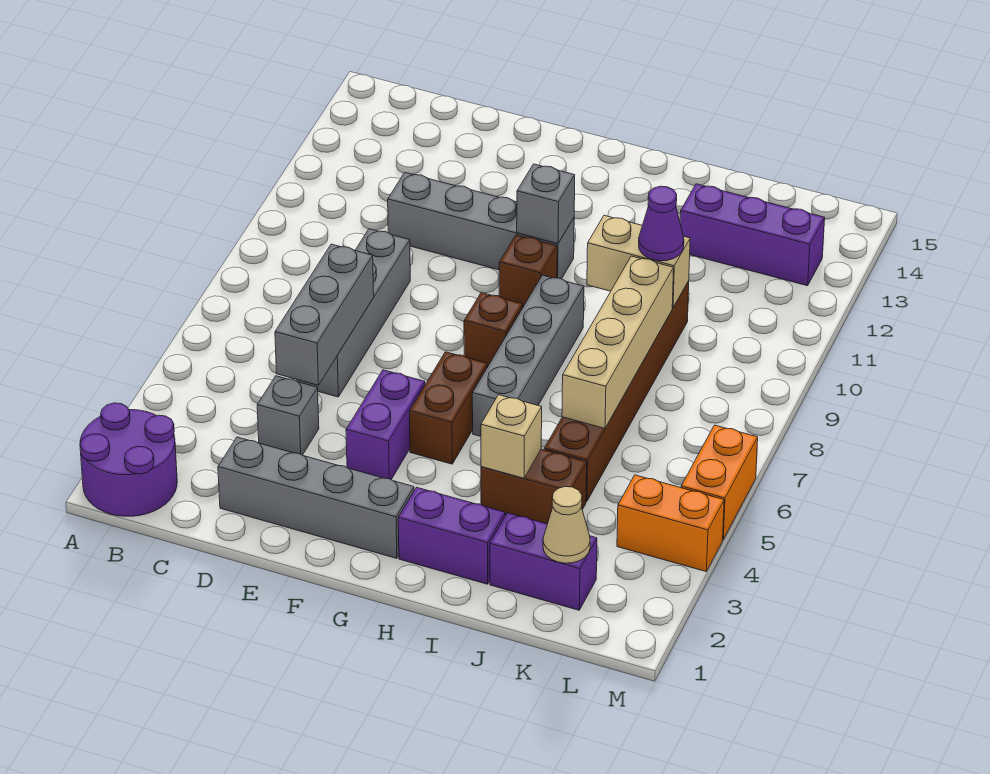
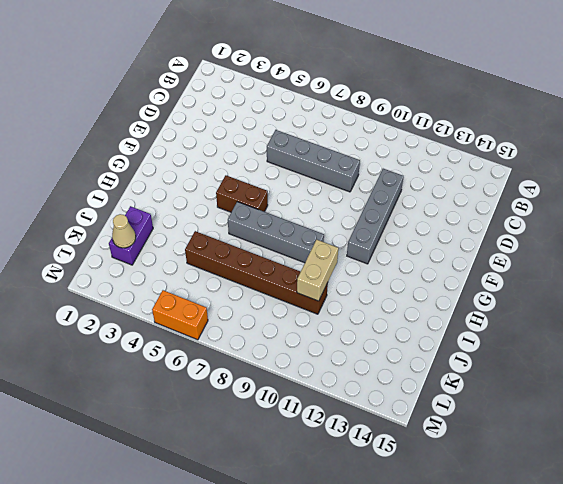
none -> purple 2x2 round brick [80,403,177,516]
none -> grey 1x4 brick [218,437,414,558]
none -> grey 1x1 brick [257,376,319,455]

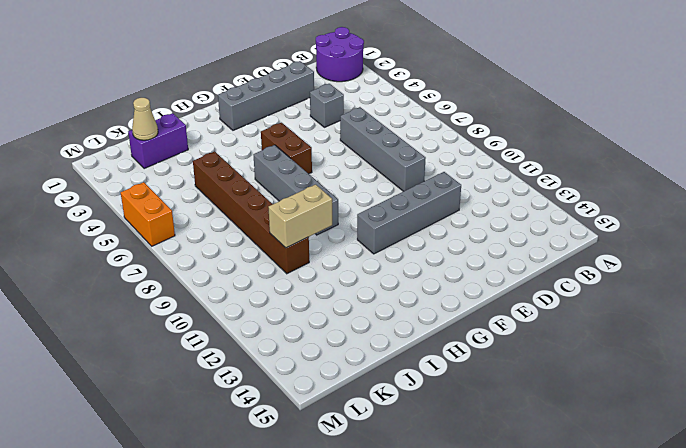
none -> purple 1x2 brick [346,370,425,479]
none -> brown 1x1 brick [464,293,523,367]
none -> brown 1x1 brick [499,235,557,307]

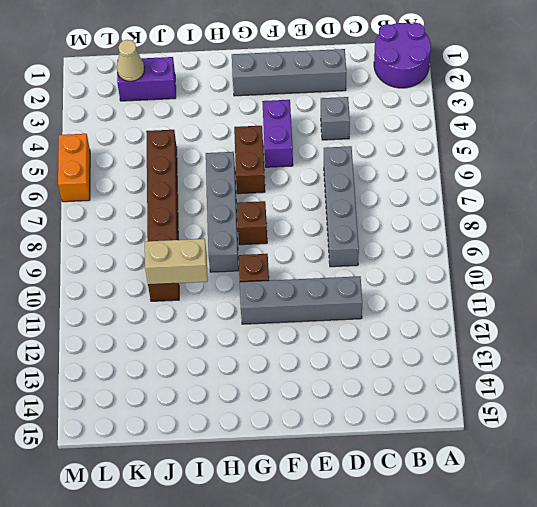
none -> purple 1x2 brick [398,487,505,584]
none -> brown 1x2 brick [481,449,587,524]
none -> purple 1x3 brick [680,184,825,286]

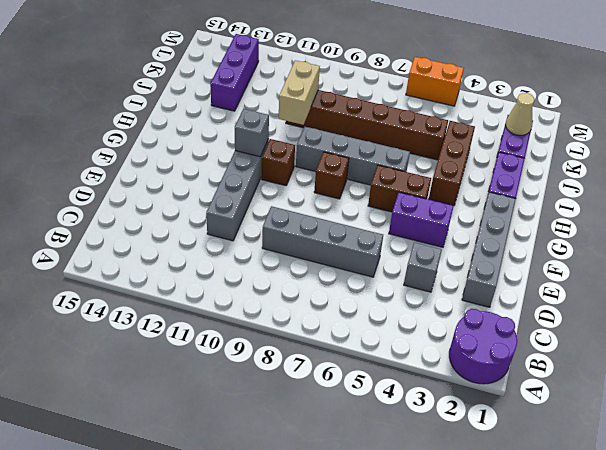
brown 1x3 brick [429,121,475,206] -> brown 1x2 brick [481,449,587,524]
none -> orange 1x2 brick [617,475,724,571]
none -> grey 1x3 brick [275,244,374,385]
none -> tan 1x1 brick [481,395,542,478]

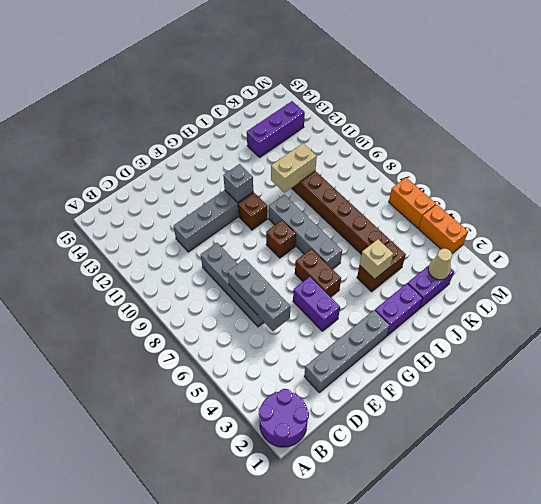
orange 1x2 brick [419,205,468,254] -> orange 1x2 brick turned to [617,475,724,571]
none -> grey 1x1 brick [257,376,319,455]
none -> tan 1x4 brick [562,256,674,428]
none -> purple 1x1 cone [639,186,684,261]

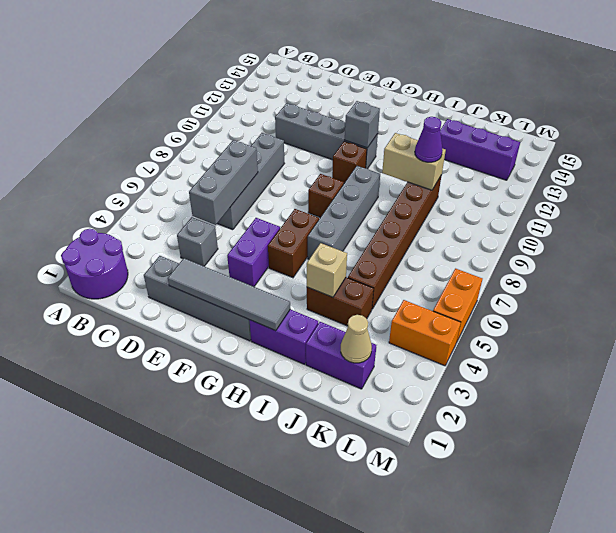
grey 1x4 tile [168,258,290,331] -> none
none -> tan 1x4 brick [562,256,674,428]

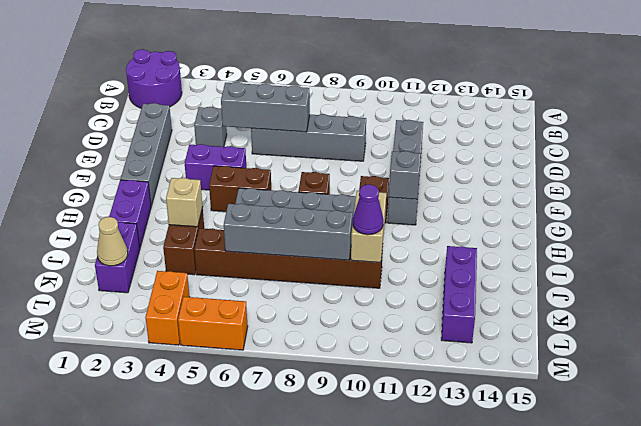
grey 1x4 brick [224,204,352,260] -> tan 1x4 brick [562,256,674,428]

